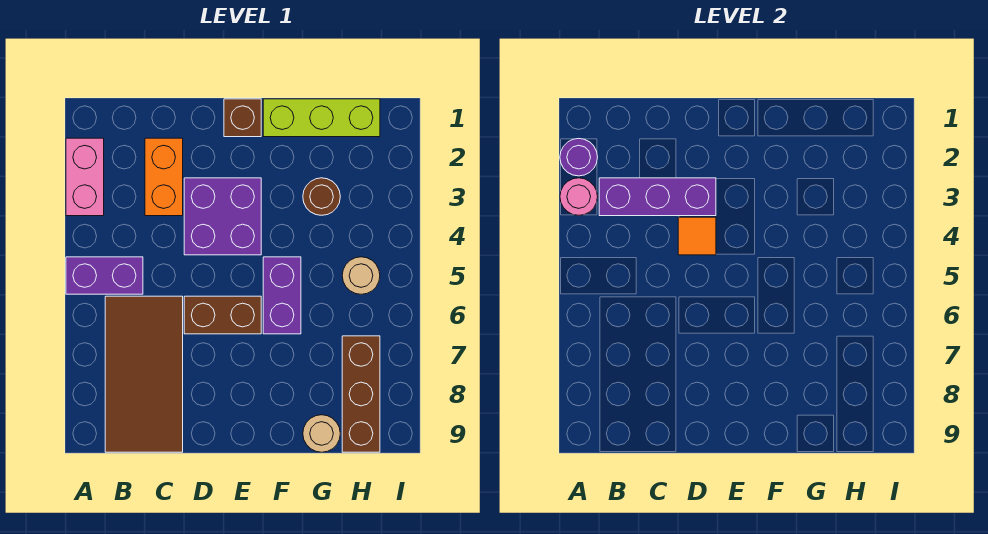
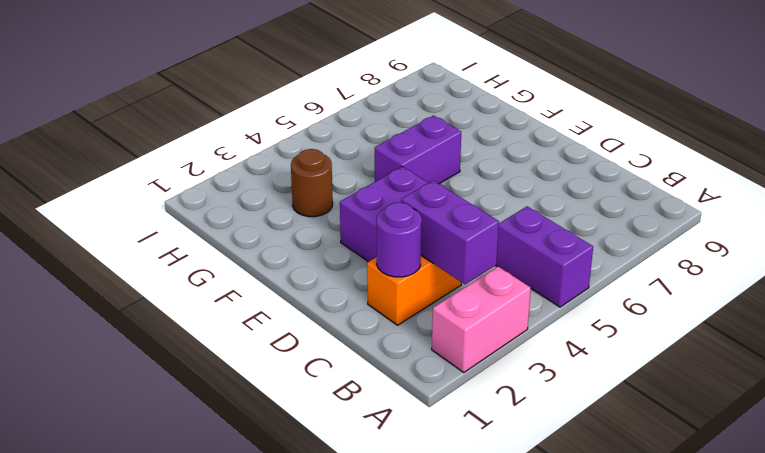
purple 1x2 brick [401,181,499,284] -> purple 1x3 brick [599,178,716,216]
purple 1x1 round brick [377,202,422,277] -> purple 1x1 round brick moved to [560,138,598,176]
none -> brown 2x4 tile [105,296,183,452]
none -> brown 1x2 brick [184,296,261,334]
none -> brown 1x1 brick [224,99,261,137]

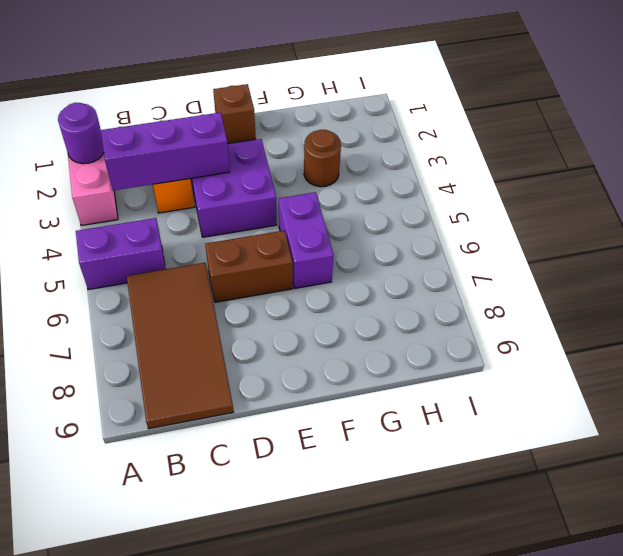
none -> lime 1x3 brick [263,99,380,137]
none -> tan 1x1 round brick [303,415,340,452]
none -> tan 1x1 round brick [342,257,380,294]

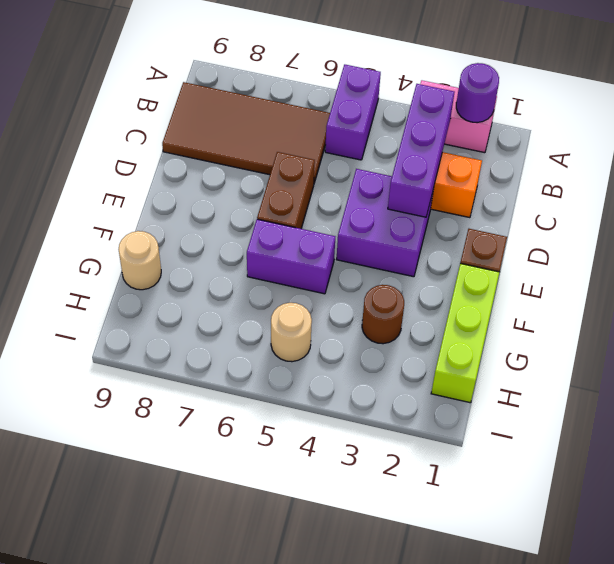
none -> brown 1x3 brick [342,336,380,452]
none -> pink 1x1 round brick [560,178,598,215]
none -> orange 1x1 tile [678,217,716,255]

